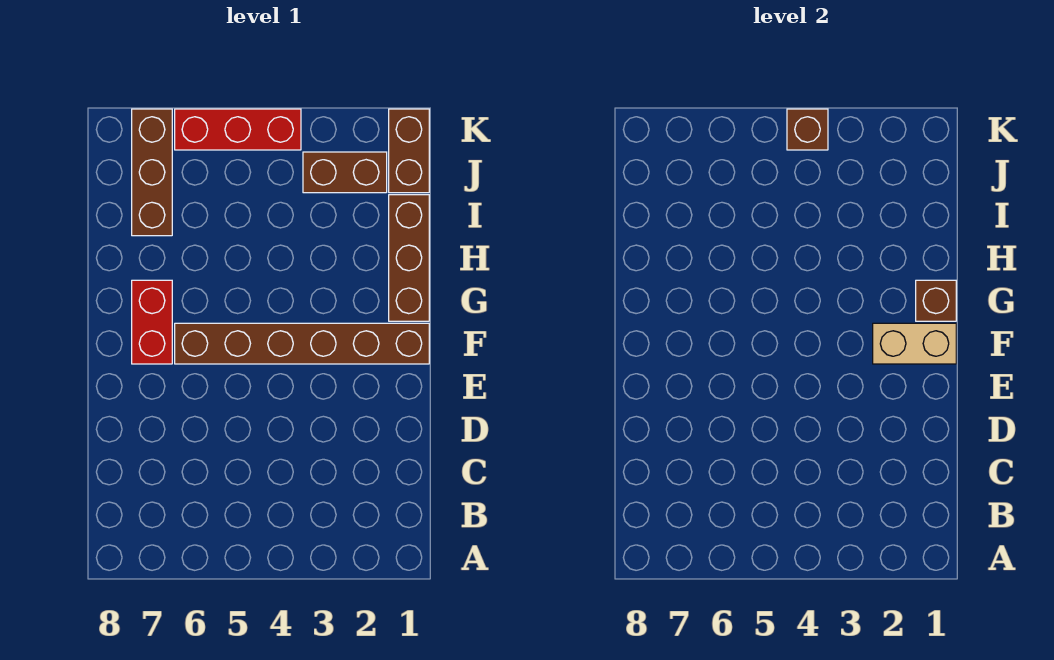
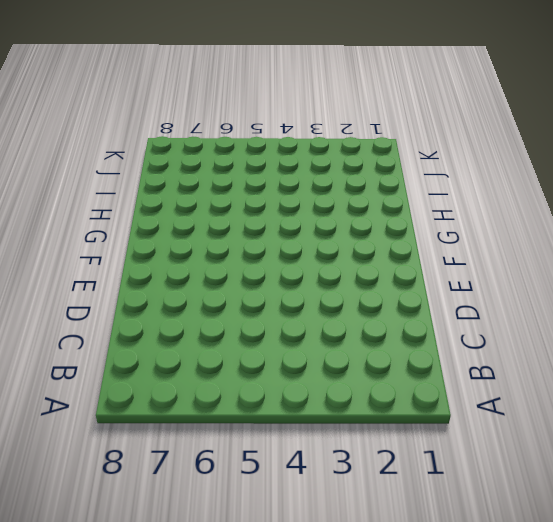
none -> brown 1x6 brick [175,323,429,364]
none -> red 1x2 brick [132,280,172,364]

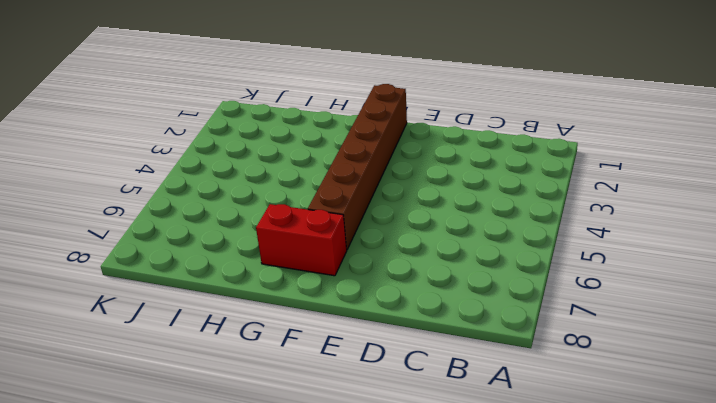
none -> brown 1x3 brick [389,195,429,321]
none -> brown 1x3 brick [132,109,172,236]

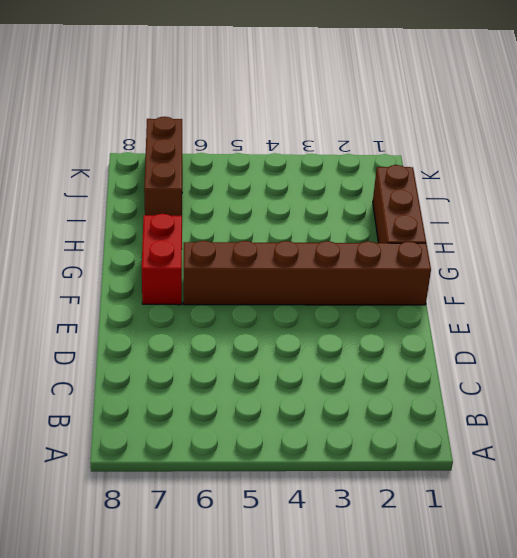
none -> brown 1x2 brick [389,109,429,193]
none -> brown 1x2 brick [303,152,387,193]

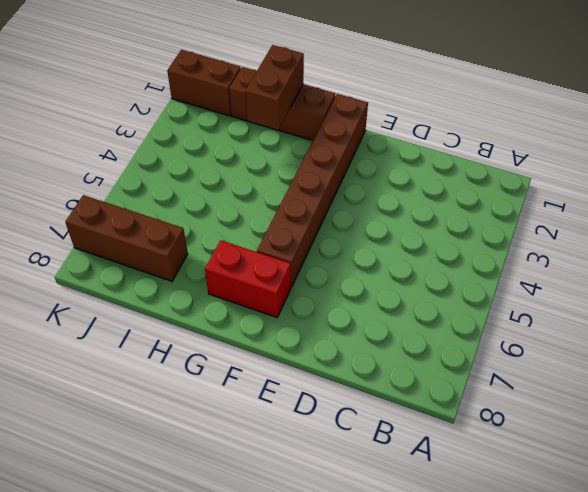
brown 1x2 brick [245,45,304,130] -> brown 1x2 brick moved to [303,152,387,193]
none -> red 1x3 brick [175,109,301,150]
none -> tan 1x2 brick [873,323,956,364]

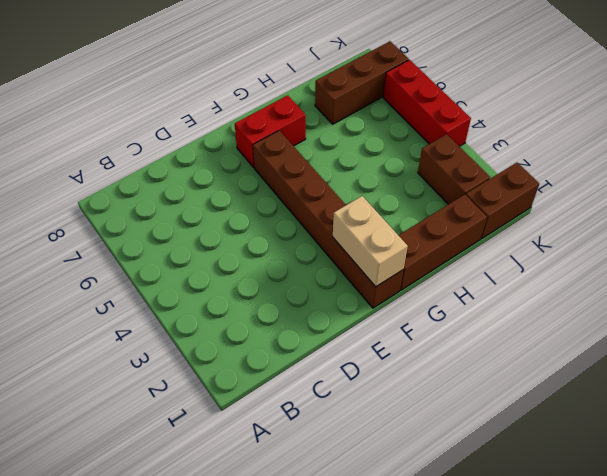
none -> brown 1x1 brick [916,280,956,321]
none -> brown 1x1 brick [787,109,828,150]

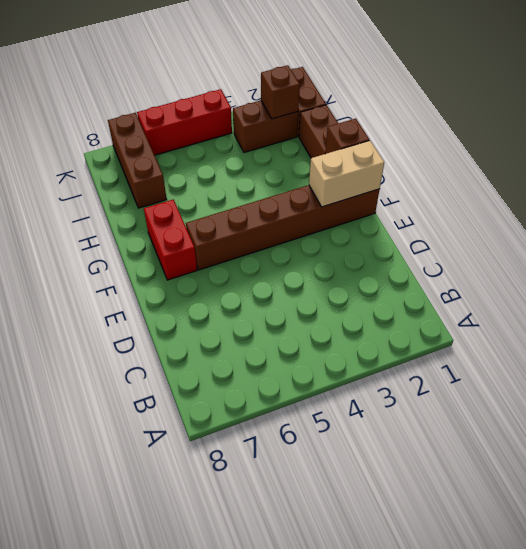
brown 1x1 brick [261,65,300,119] -> brown 1x1 brick moved to [787,109,828,150]

